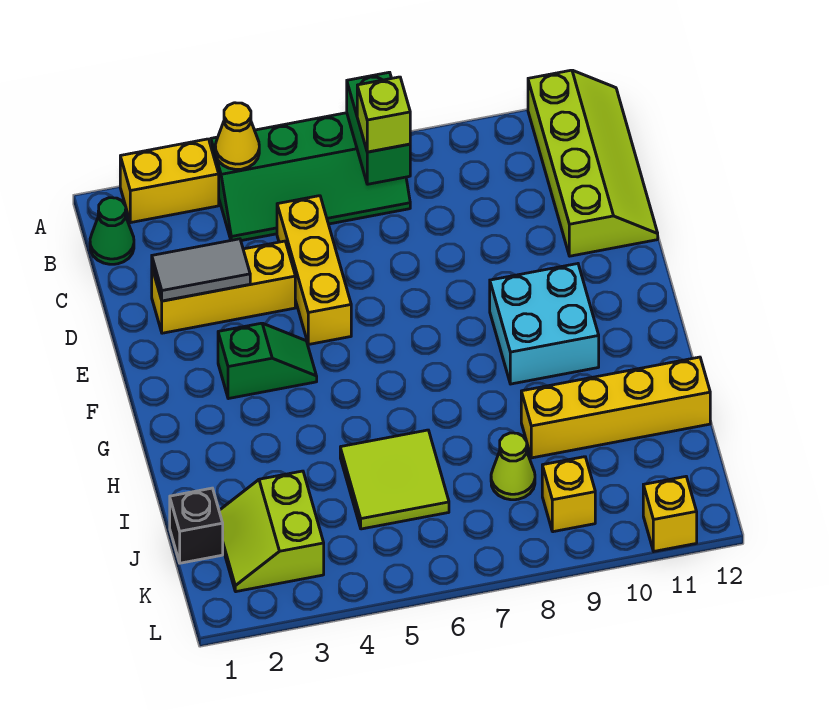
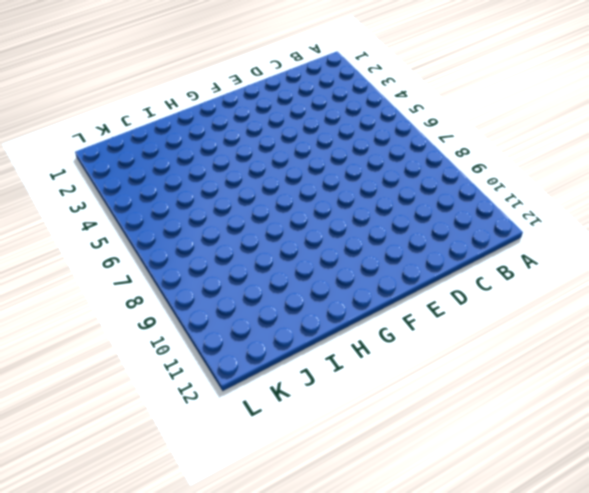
none -> yellow 1x2 brick [120,139,219,223]
none -> green 2x4 slope [211,113,410,241]
none -> lime 2x4 slope [528,70,658,256]

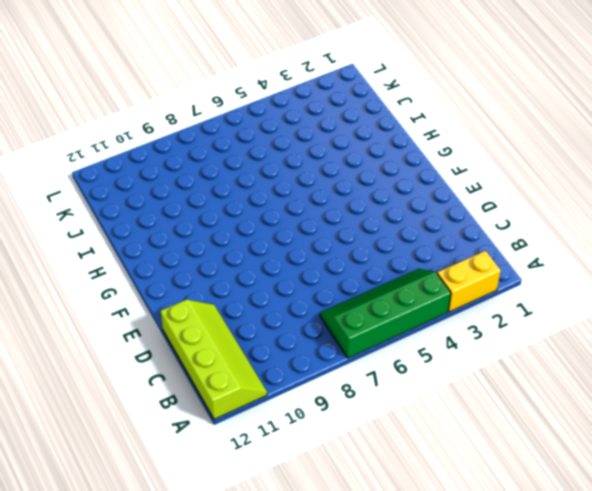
lime 2x4 slope [160,299,267,419] -> lime 2x4 slope turned to [528,70,658,256]
none -> green 1x1 cone [90,198,134,264]
none -> yellow 1x3 brick [277,196,351,345]
none -> yellow 1x3 brick [152,241,295,333]

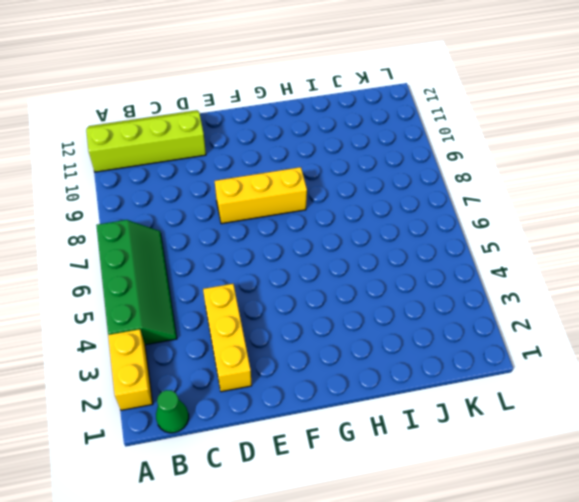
yellow 1x3 brick [215,167,307,224] -> yellow 1x3 brick moved to [277,196,351,345]
none -> green 1x2 slope [218,323,317,399]
none -> cyan 2x2 brick [490,264,599,384]
none -> lime 2x2 tile [340,430,449,529]

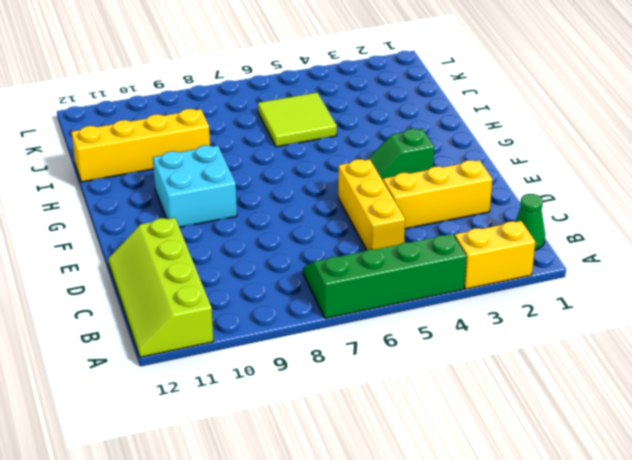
none -> black 1x1 brick [170,488,223,563]
none -> lime 2x2 slope [219,471,324,592]
none -> lime 1x1 cone [491,433,535,500]

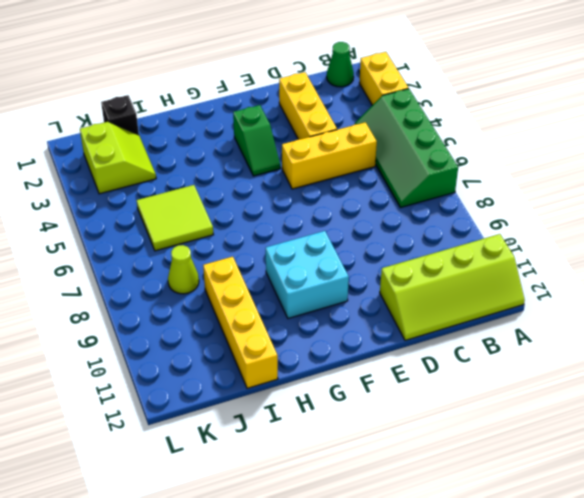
lime 2x2 slope [80,122,156,194] -> lime 2x2 slope turned to [219,471,324,592]
none -> yellow 1x1 brick [542,457,595,532]
none -> yellow 1x1 brick [643,477,697,551]
none -> yellow 1x1 cone [215,103,259,170]

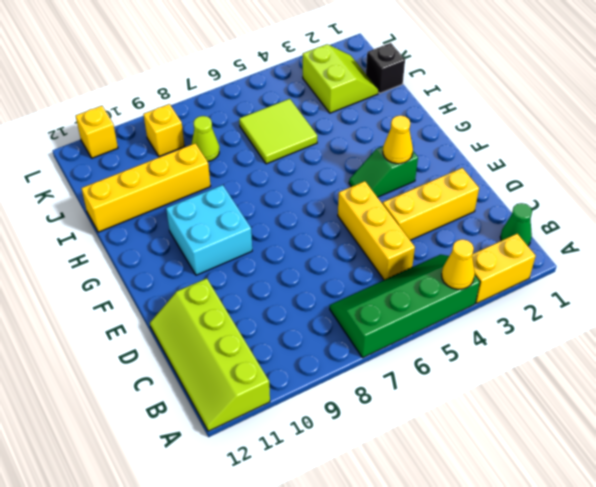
yellow 1x1 cone [383,115,413,164] -> none
none -> green 1x2 brick [347,72,410,184]
none -> grey 1x2 tile [152,239,250,301]
none -> lime 1x1 brick [357,77,410,152]

